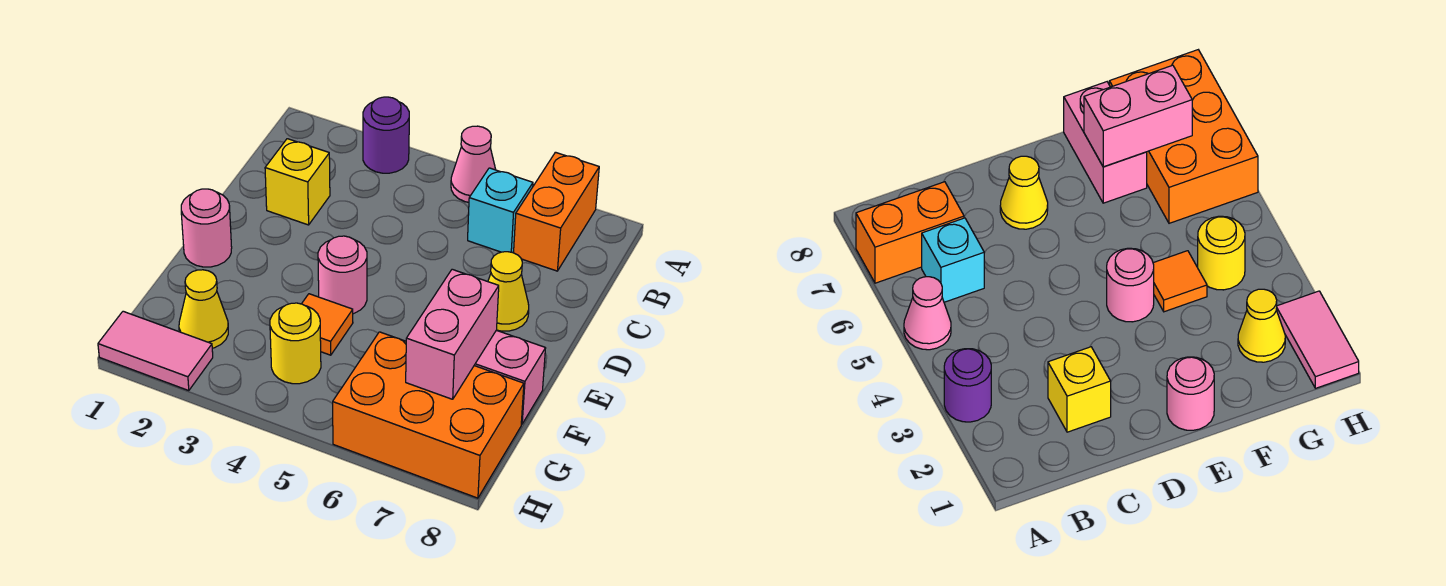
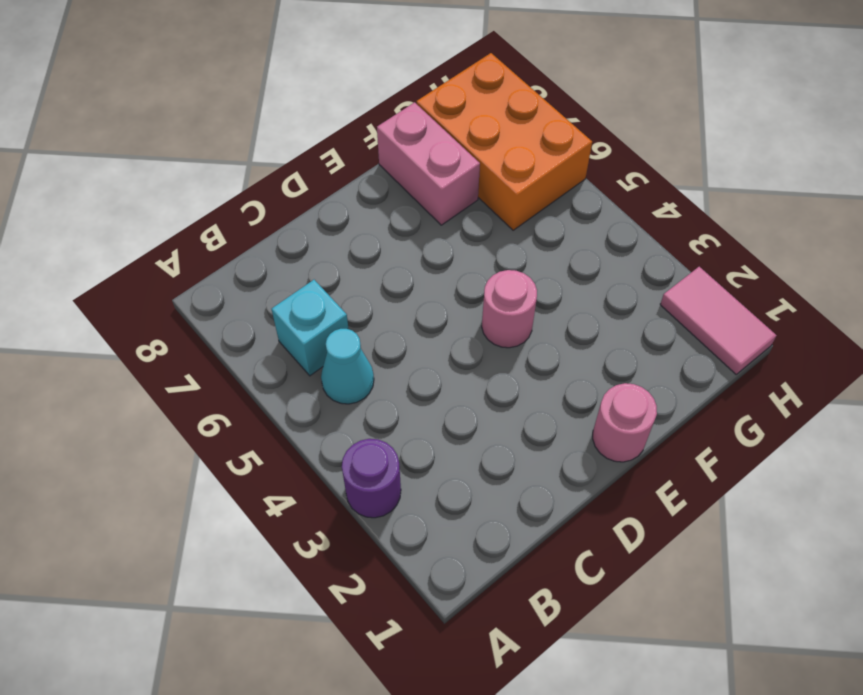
cyan 1x1 cone [321,329,374,404] -> none
none -> pink 1x1 cone [451,126,496,202]
none -> orange 1x2 brick [514,152,599,271]
none -> yellow 1x1 brick [265,139,330,225]

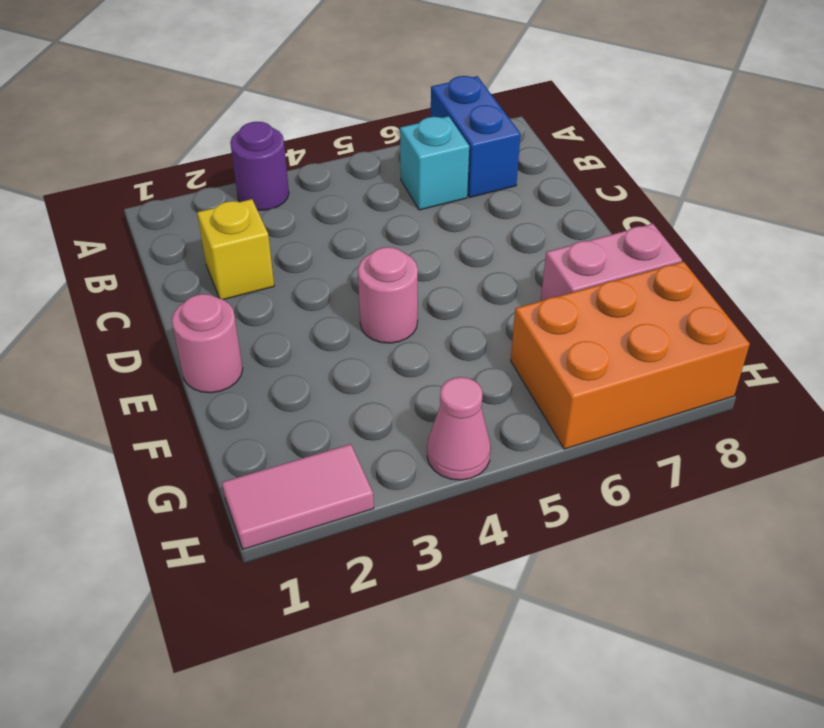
blue 1x2 brick [431,76,521,198] -> orange 1x2 brick [514,152,599,271]
pink 1x1 cone [427,377,491,480] -> pink 1x1 cone moved to [451,126,496,202]
none -> yellow 1x1 cone [488,252,529,331]
none -> orange 1x1 tile [302,294,353,355]
none -> yellow 1x1 cone [179,270,228,348]

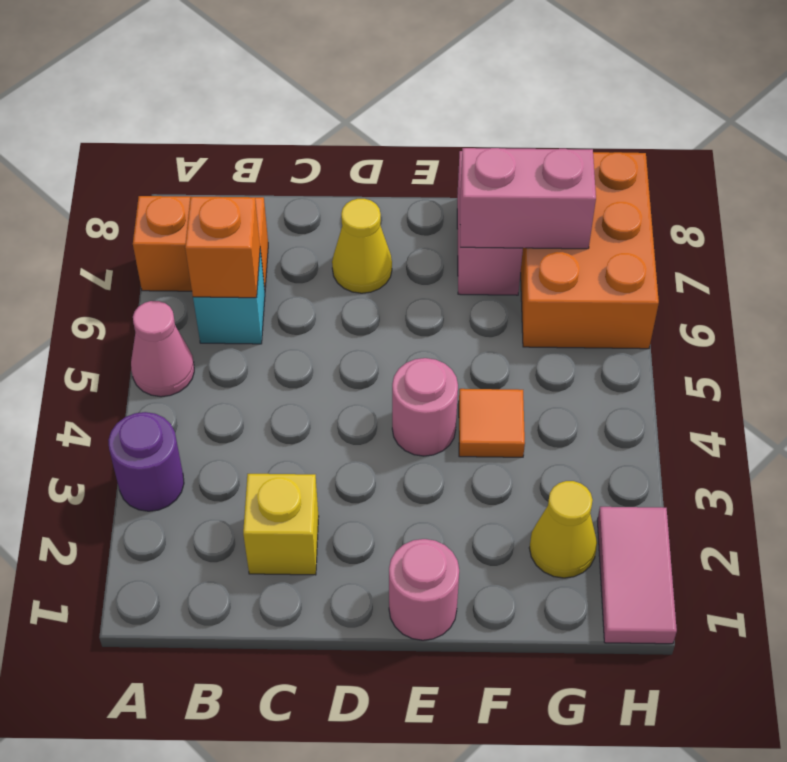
orange 1x1 brick [185,197,260,298] -> none
none -> yellow 1x1 round brick [270,303,321,384]

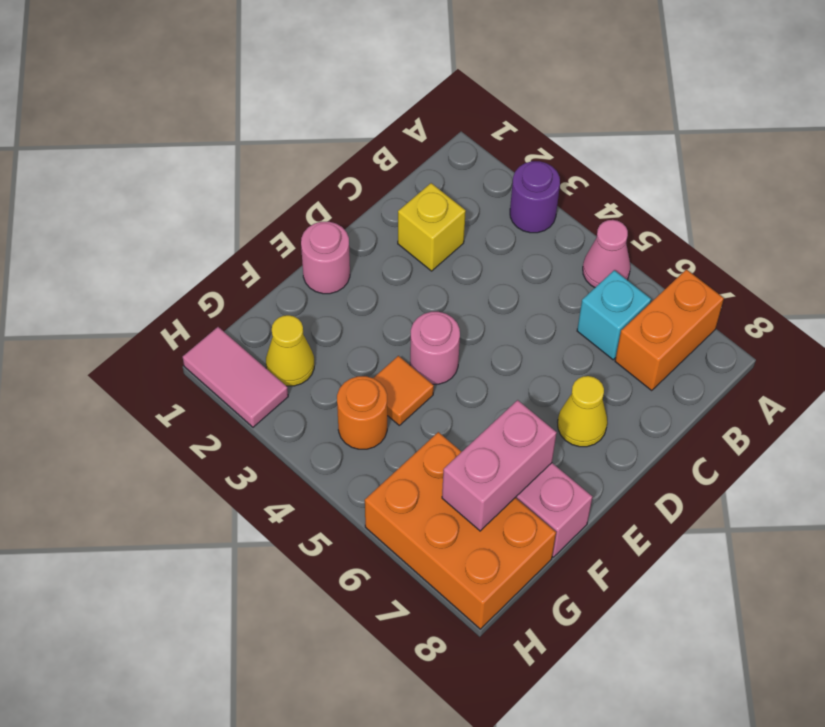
orange 1x1 round brick [337,376,387,449] -> yellow 1x1 round brick [270,303,321,384]

